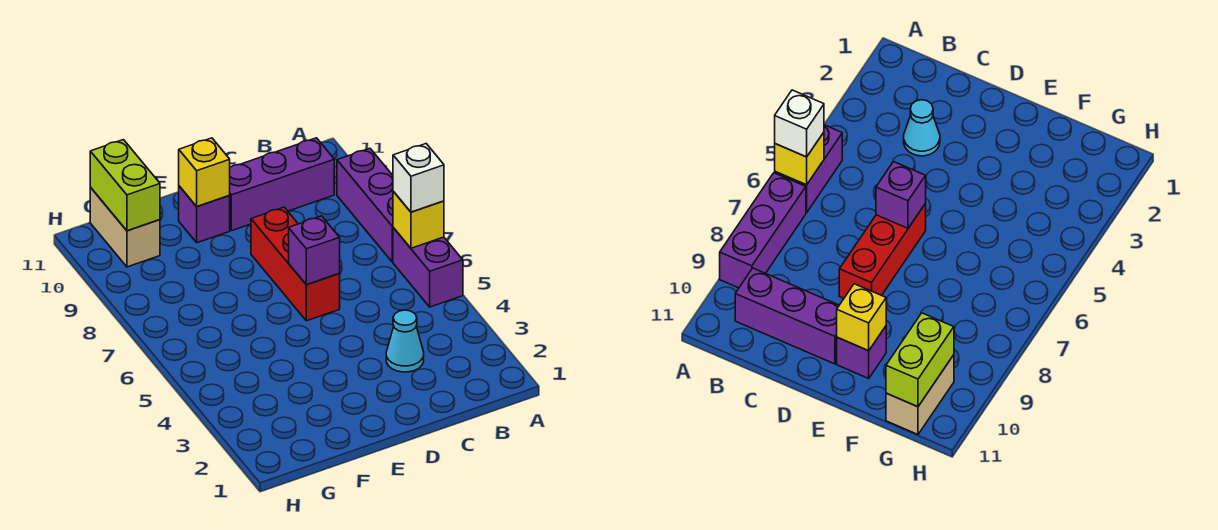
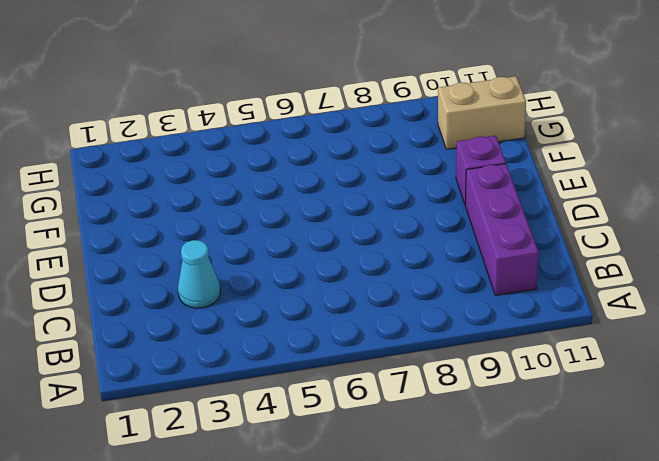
none -> purple 1x2 brick [393,228,463,307]
none -> purple 1x3 brick [337,148,393,262]
none -> red 1x3 brick [251,207,340,321]

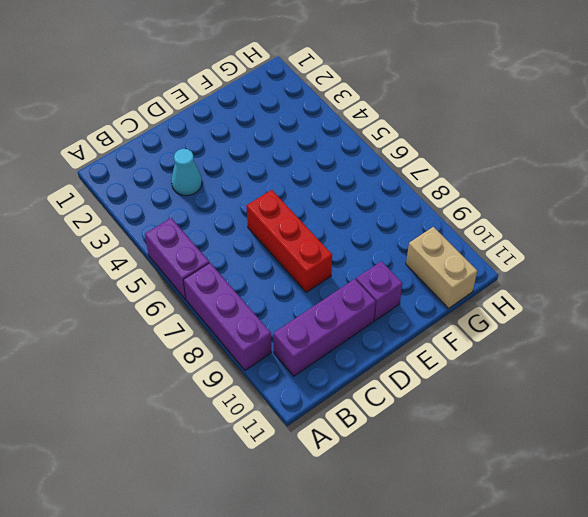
none -> yellow 1x1 brick [393,191,444,248]
none -> purple 1x1 brick [289,216,340,285]
none -> yellow 1x1 brick [179,138,230,206]

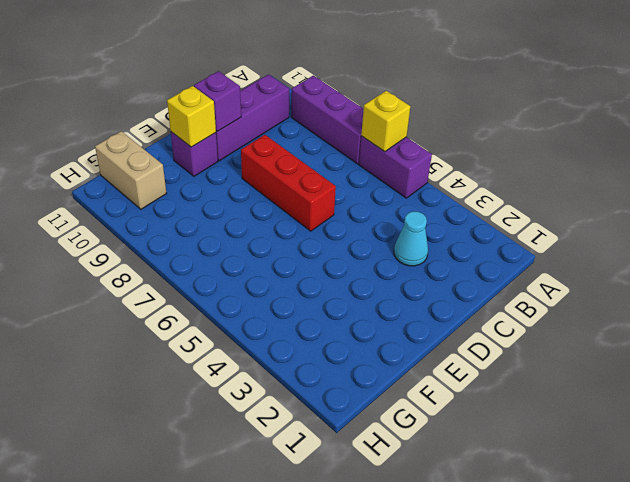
purple 1x1 brick [194,71,241,131] -> purple 1x1 brick moved to [289,216,340,285]
none -> lime 1x2 brick [90,140,160,231]
none -> white 1x1 brick [393,144,444,212]

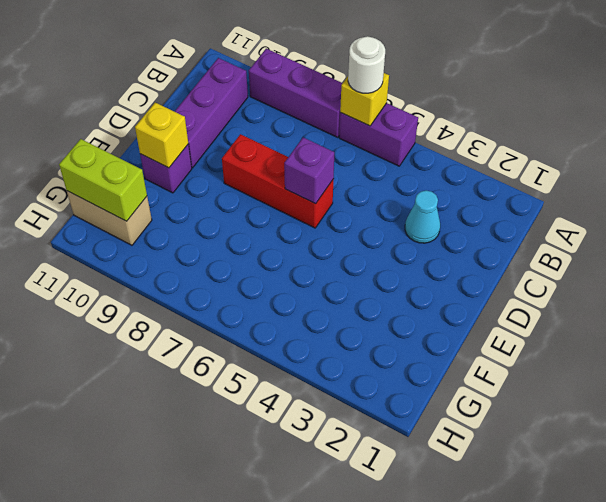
white 1x1 round brick [348,36,385,93] -> white 1x1 brick [393,144,444,212]

